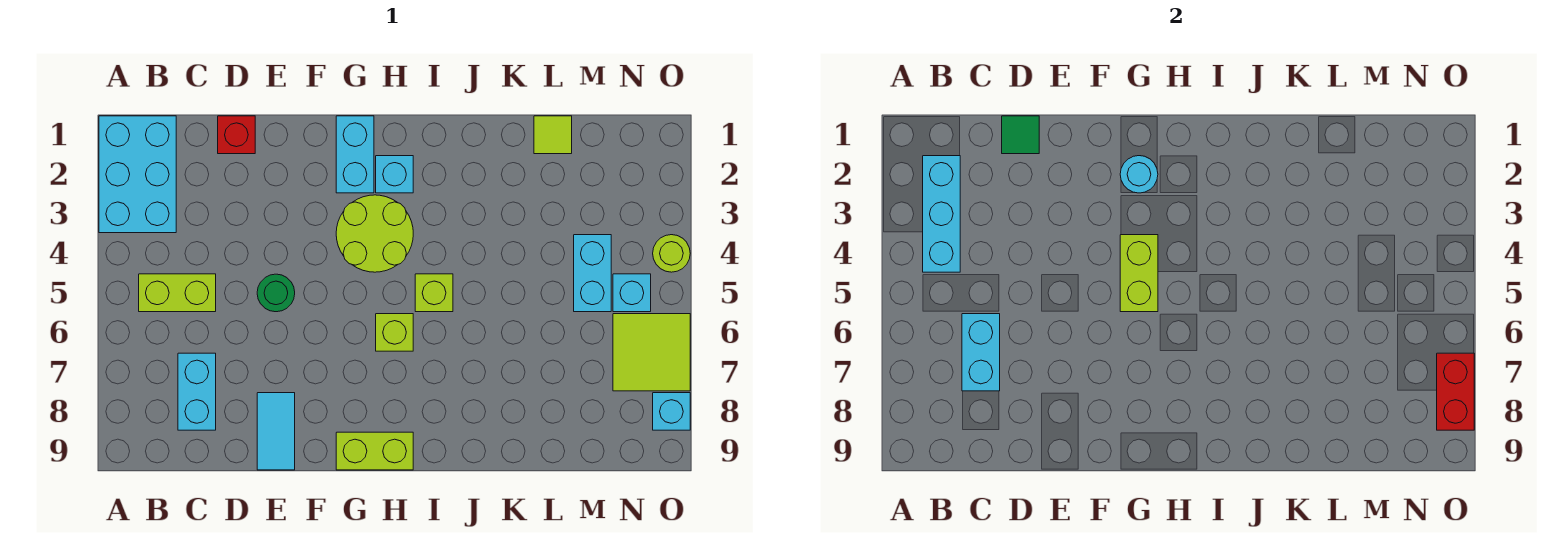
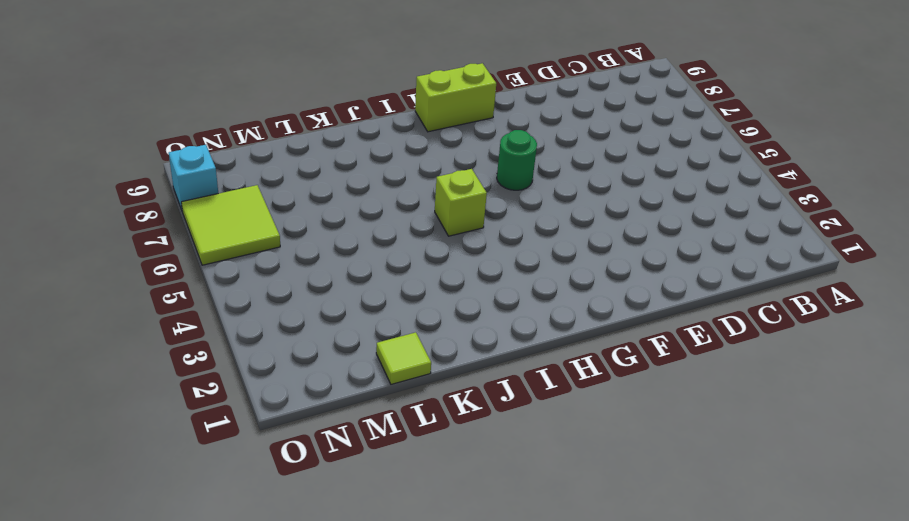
green 1x1 round brick [497,130,537,190] -> green 1x1 round brick moved to [257,274,295,312]
none -> cyan 2x3 brick [99,116,176,233]
none -> lime 1x2 brick [139,274,216,312]
none -> cyan 1x2 brick [178,353,216,430]

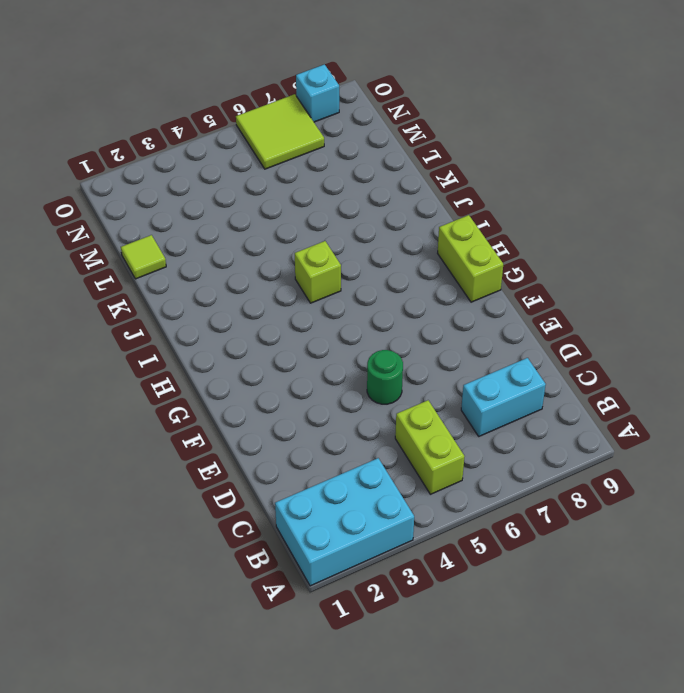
none -> red 1x1 brick [218,116,255,154]
none -> cyan 1x2 tile [257,393,295,470]
none -> cyan 1x2 brick [336,116,374,193]

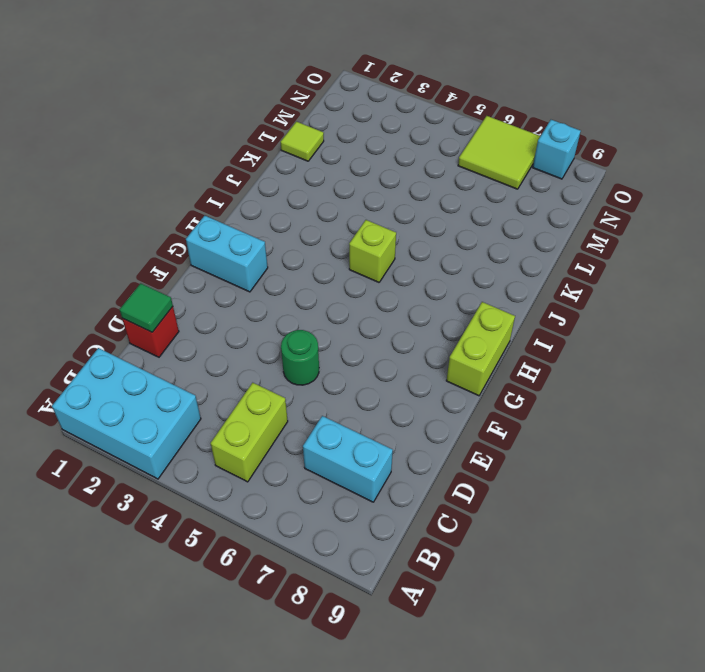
none -> cyan 1x2 tile [257,393,295,470]
none -> lime 2x2 round brick [336,195,413,272]
none -> cyan 1x1 brick [376,156,413,193]

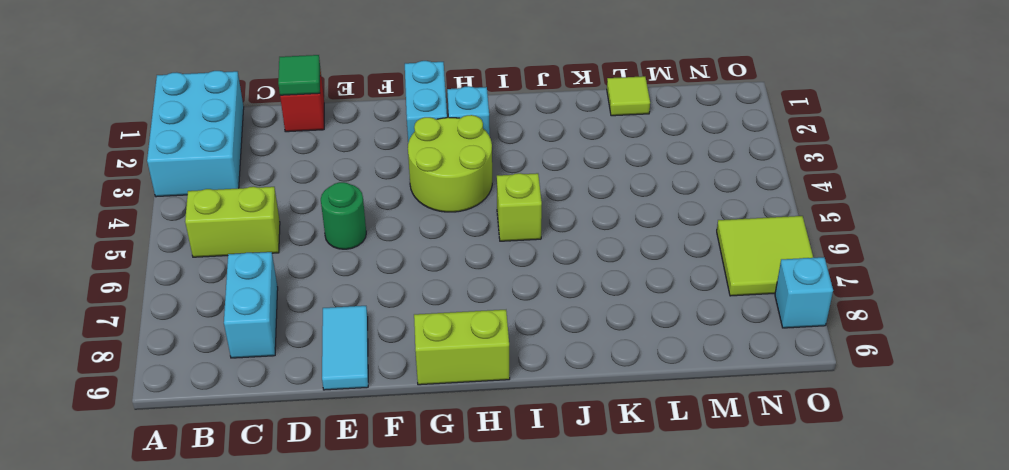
none -> lime 1x1 brick [376,314,413,351]
none -> cyan 1x2 brick [574,235,611,312]
none -> cyan 1x1 brick [613,274,651,312]

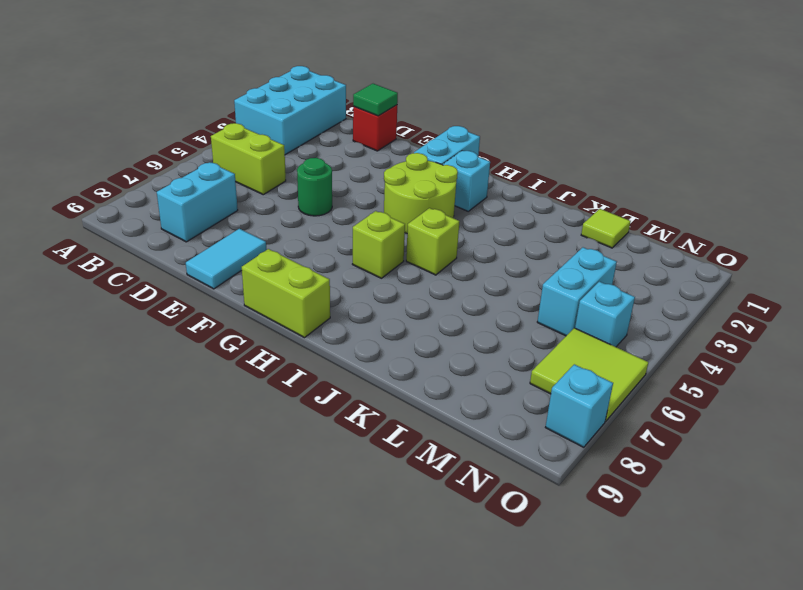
none -> lime 1x1 round brick [653,235,690,272]
none -> cyan 1x3 brick [923,156,960,272]
none -> cyan 1x2 brick [962,314,1000,391]

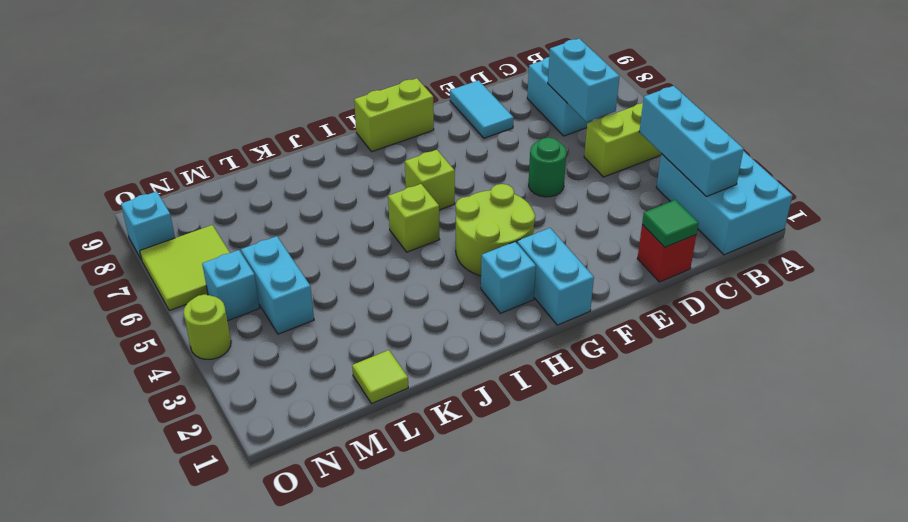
none -> cyan 1x1 round brick [1120,156,1158,193]
none -> lime 1x2 brick [1120,235,1158,312]
none -> red 1x2 brick [1437,353,1474,430]

